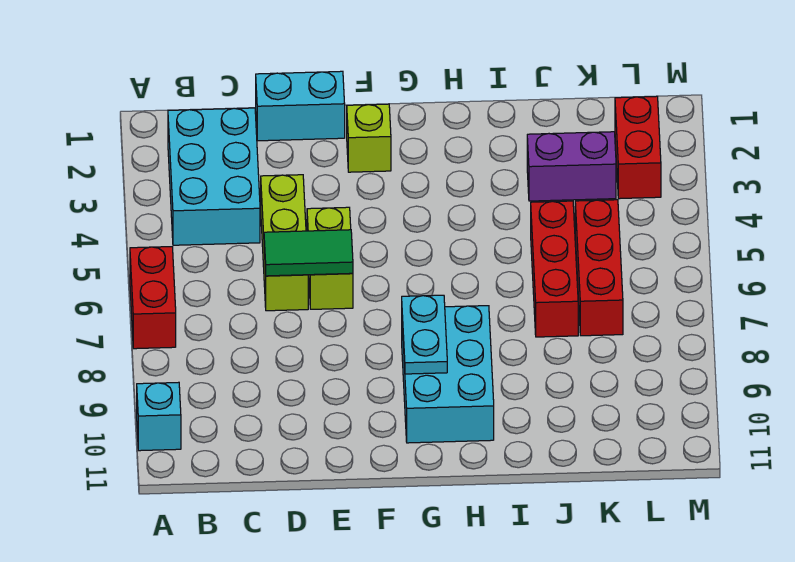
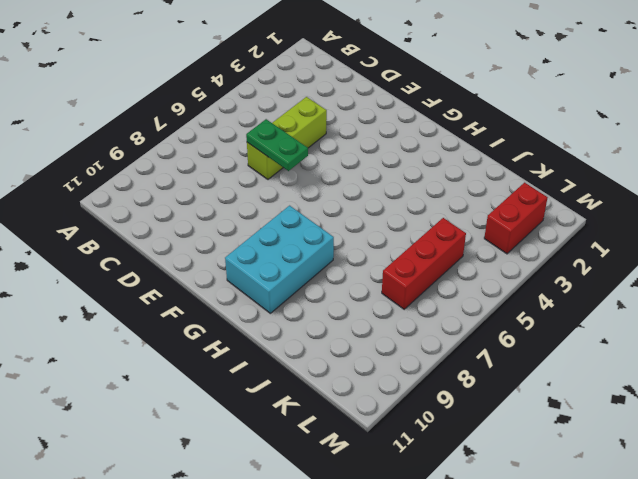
green 1x2 plate [246,119,308,171] -> green 1x2 tile [264,230,353,276]
none -> red 1x2 brick [130,247,176,349]
none -> cyan 1x1 brick [137,382,181,451]
none -> cyan 2x3 brick [168,108,260,245]

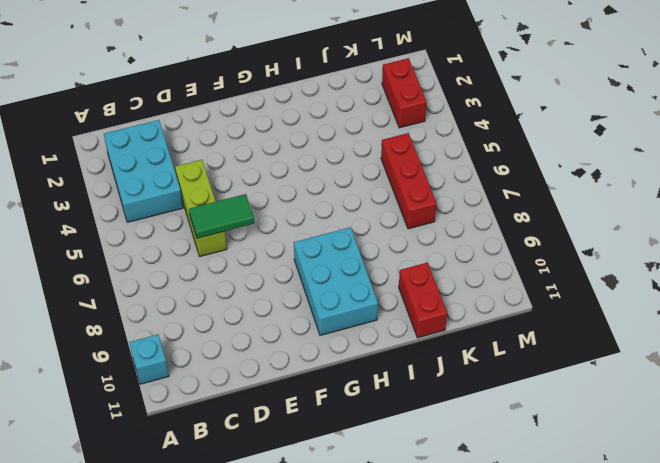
red 1x2 brick [399,262,447,338] -> red 1x2 brick moved to [130,247,176,349]
none -> cyan 1x2 brick [256,71,345,141]
none -> lime 1x2 brick [307,207,353,309]
none -> lime 1x1 brick [347,104,391,172]

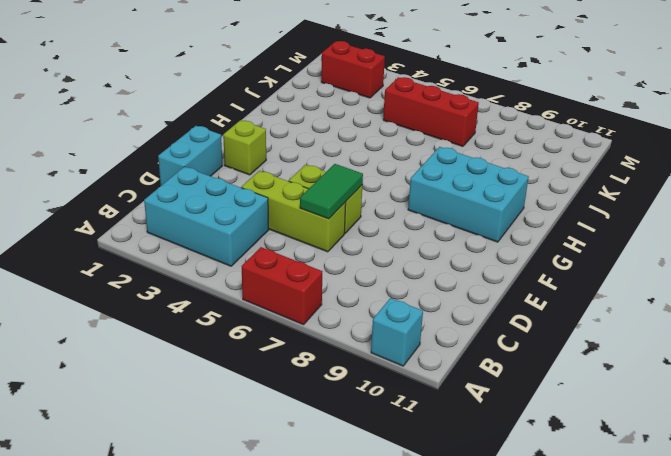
none -> purple 1x2 brick [527,132,616,201]
none -> red 1x3 brick [531,201,578,337]
none -> cyan 1x2 plate [402,295,447,374]

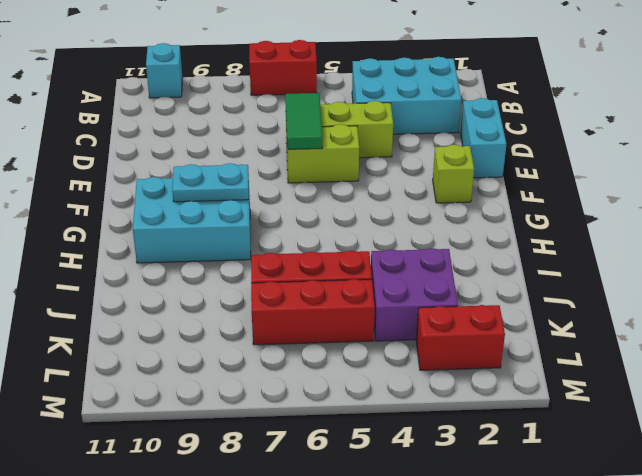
purple 2x2 brick [371,248,458,341] -> purple 1x2 brick [527,132,616,201]

